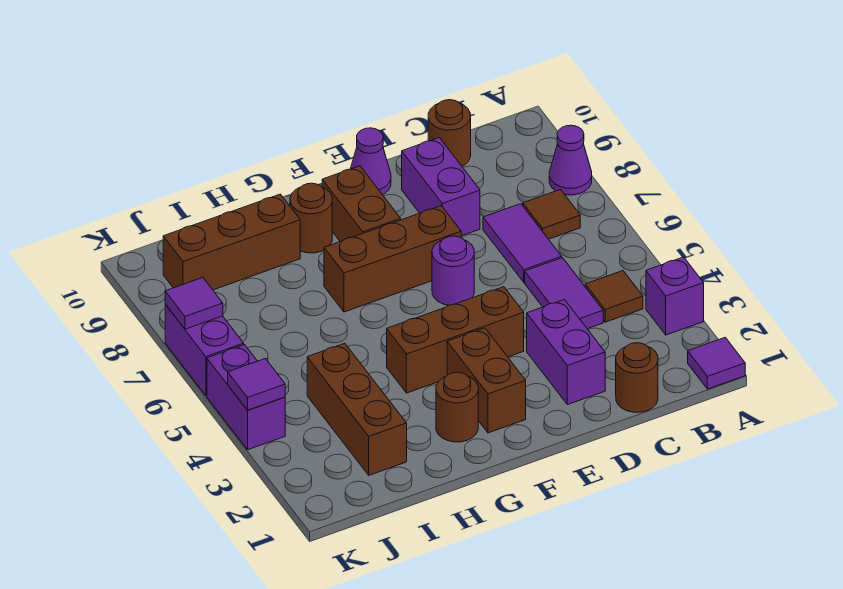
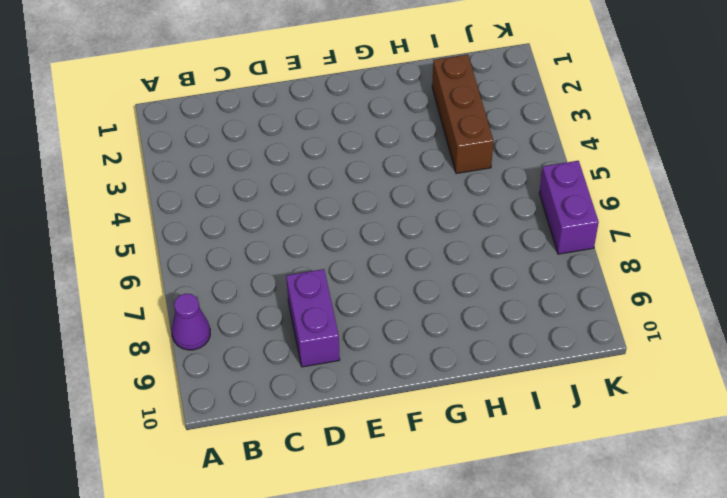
none -> purple 1x1 tile [688,337,745,389]
none -> purple 1x1 brick [646,257,704,335]
none -> brown 1x1 tile [585,271,643,322]

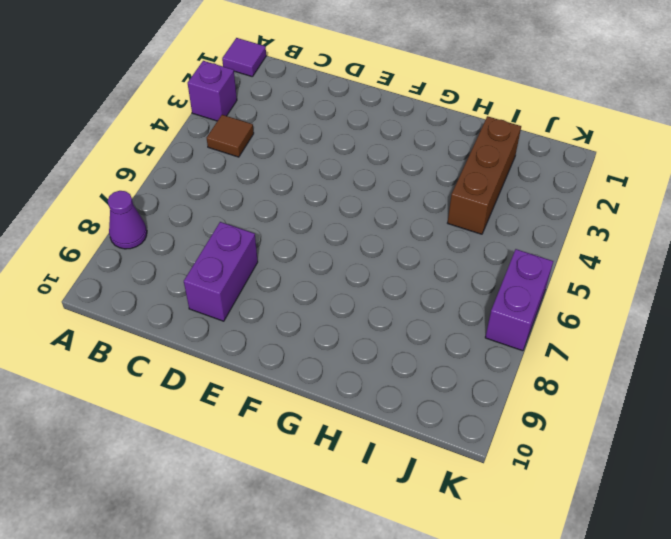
none -> brown 1x1 tile [523,190,580,239]
none -> brown 1x1 round brick [616,343,658,412]
none -> purple 1x2 tile [525,258,603,329]

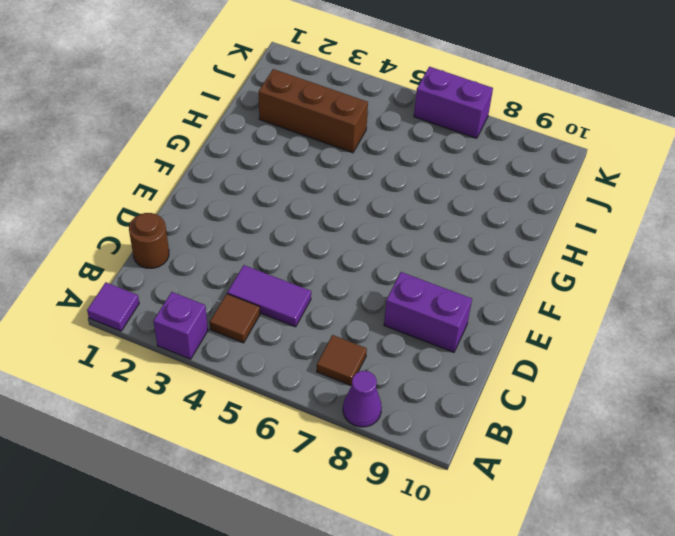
none -> purple 1x2 tile [483,204,562,282]
none -> brown 1x1 round brick [428,100,471,166]
none -> purple 1x2 brick [527,300,605,405]

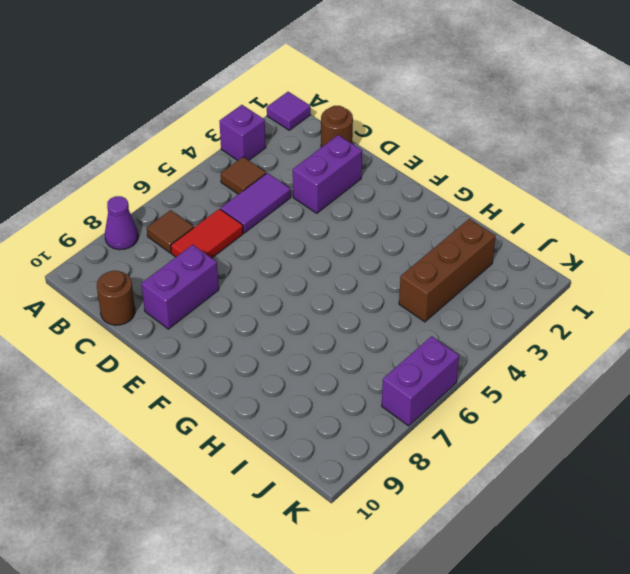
red 1x2 tile [171,209,243,258] -> purple 1x2 tile [483,204,562,282]
none -> brown 1x3 brick [387,287,524,393]
none -> purple 1x1 round brick [432,236,474,305]
none -> brown 1x3 brick [324,206,461,312]

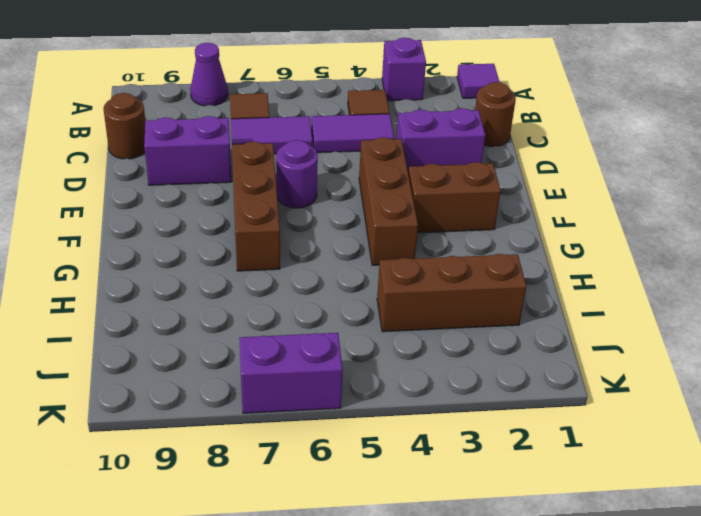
none -> purple 1x1 cone [351,128,391,195]
none -> brown 1x2 brick [322,166,401,242]
none -> brown 1x1 round brick [436,372,478,442]

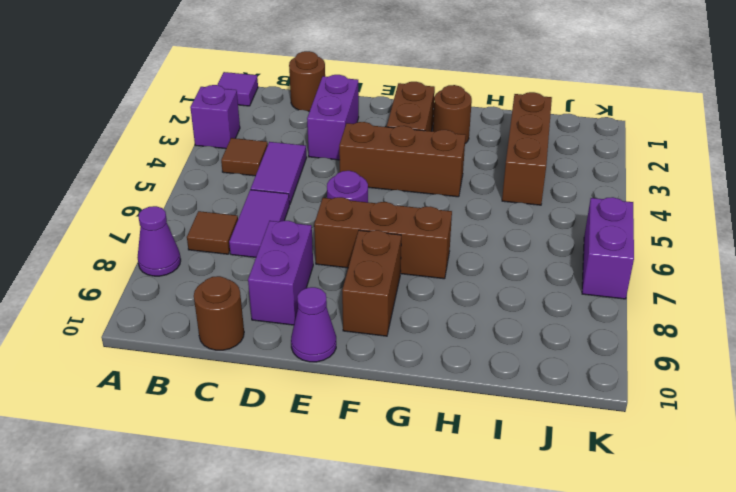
none -> brown 1x1 round brick [290,183,332,253]
none -> brown 1x3 brick [163,194,300,290]
none -> purple 1x2 brick [207,345,285,450]

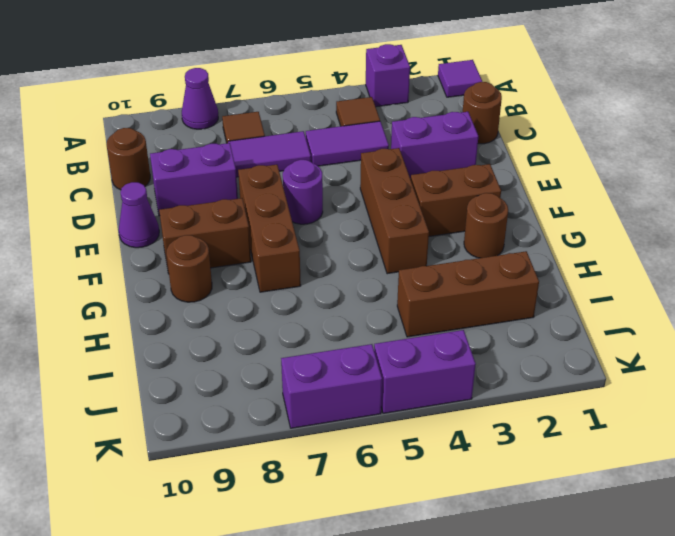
none -> brown 1x3 brick [163,194,300,290]
none -> purple 1x1 tile [228,359,285,410]
none -> purple 1x1 tile [165,278,223,329]

